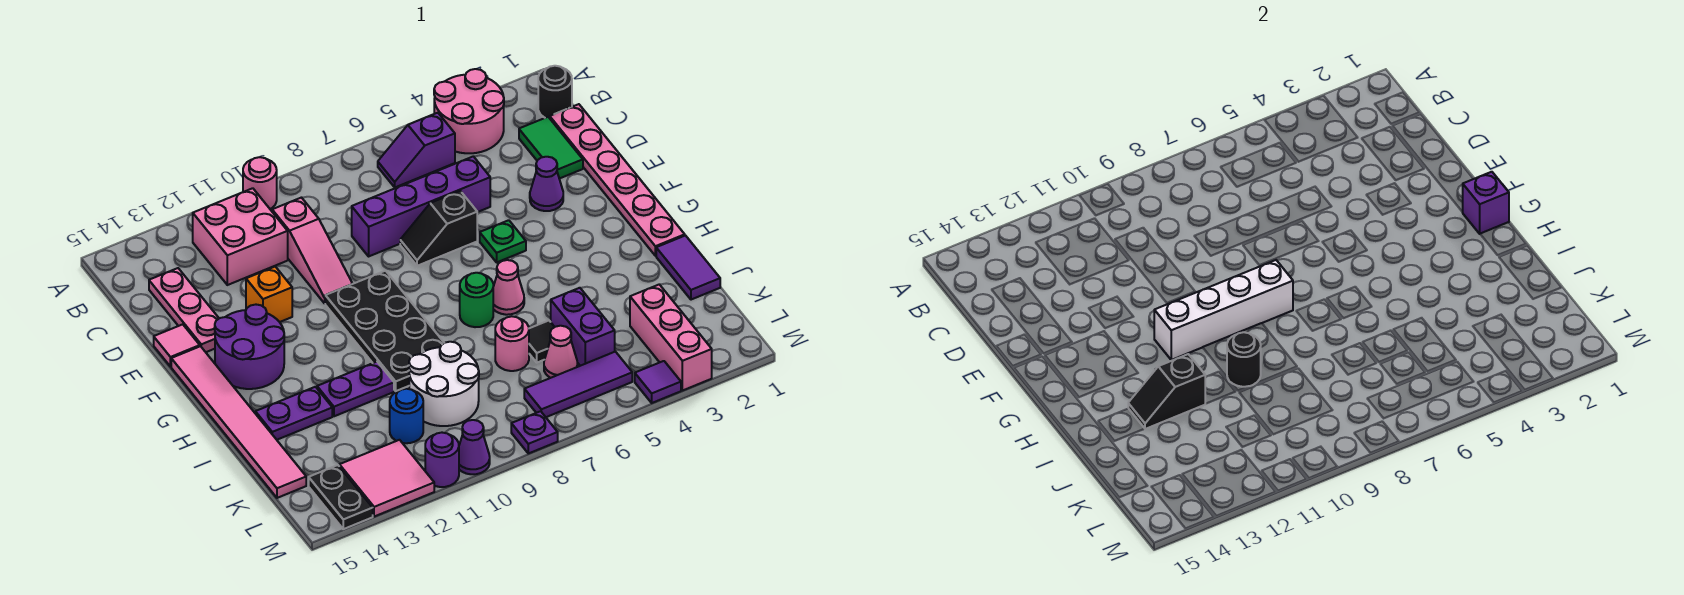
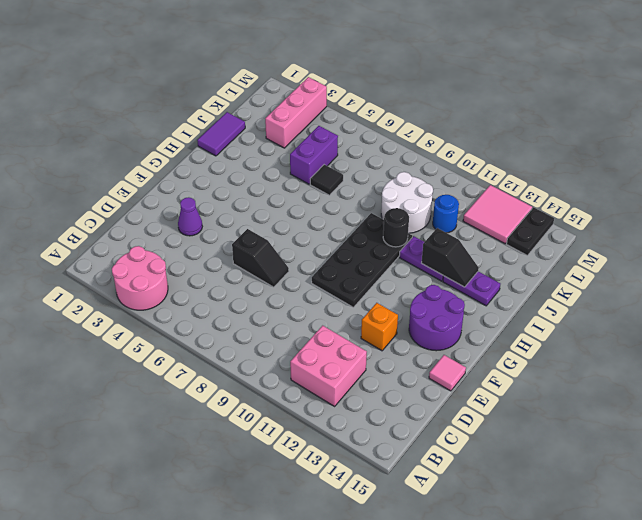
none -> pink 1x1 round brick [243,157,277,209]
none -> black 1x1 round brick [538,66,572,118]
none -> purple 1x2 slope [378,113,455,187]
none -> pink 1x6 plate [550,104,685,256]

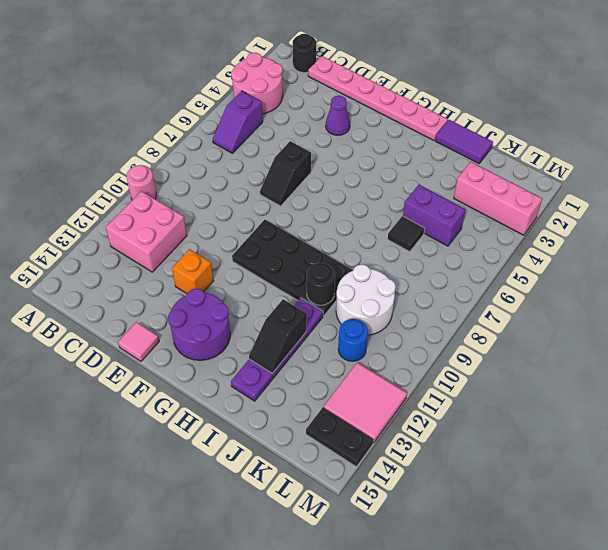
none -> green 1x2 tile [519,117,583,179]
none -> pink 1x3 slope [272,198,352,303]
none -> pink 1x3 plate [149,268,219,352]
none -> purple 1x4 brick [352,156,490,256]

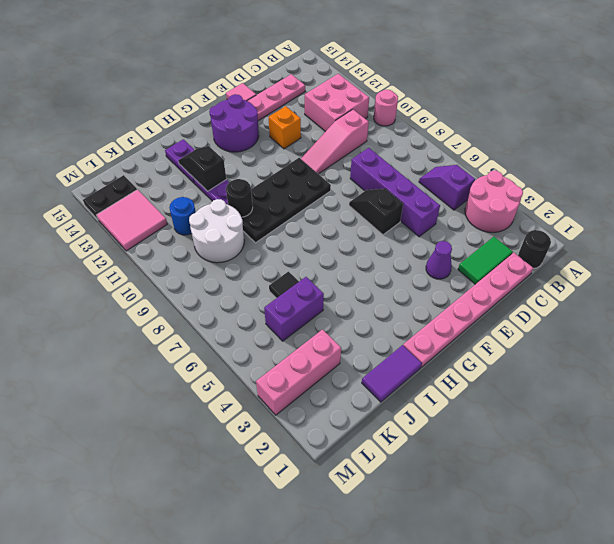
none -> green 1x1 plate [480,220,526,262]
none -> pink 1x6 tile [171,346,306,498]
none -> pink 1x1 cone [493,260,524,315]
none -> green 1x1 round brick [460,273,493,327]

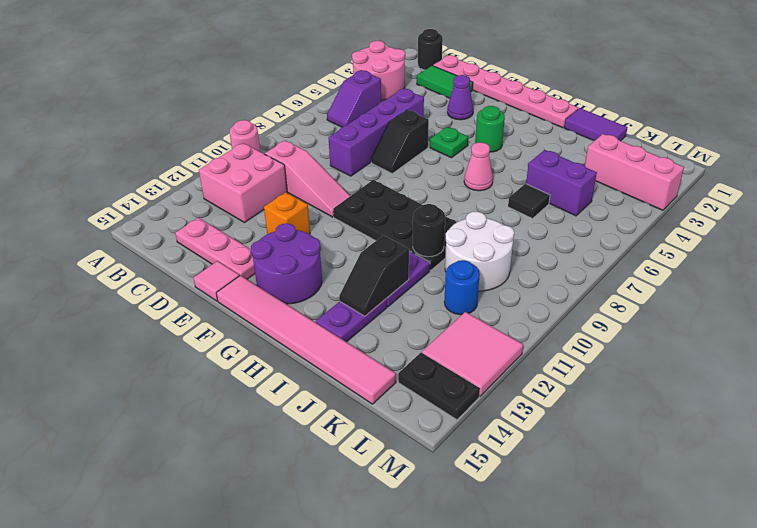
green 1x1 round brick [475,106,505,152] -> green 1x1 round brick moved to [460,273,493,327]
none -> pink 1x1 round brick [495,316,529,371]
none -> pink 1x1 cone [544,326,578,378]
none -> purple 1x3 tile [524,352,632,417]
none -> purple 1x1 tile [635,361,681,403]

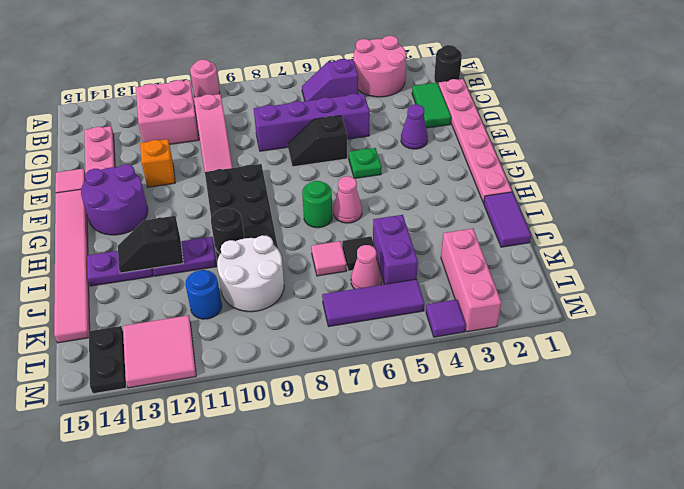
pink 1x1 tile [311,241,347,276] -> pink 1x1 round brick [495,316,529,371]
none -> purple 1x1 plate [511,411,558,453]
none -> purple 1x1 cone [459,420,490,474]
none -> purple 1x1 round brick [425,433,459,487]
none -> purple 1x1 brick [1463,172,1509,234]

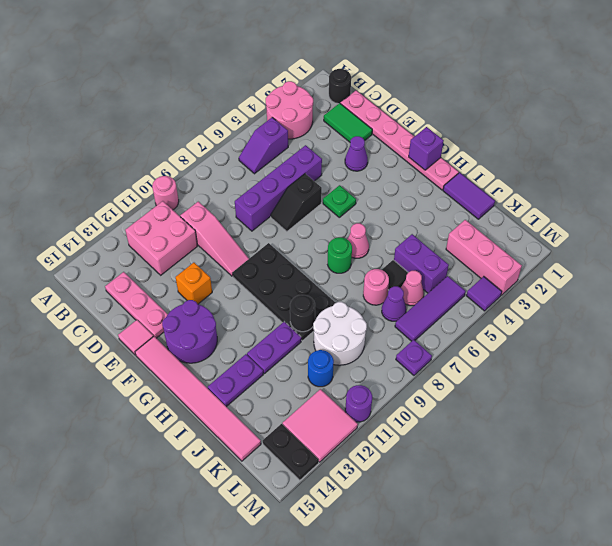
purple 1x1 cone [382,286,406,321] -> purple 1x1 cone moved to [459,420,490,474]
none -> white 1x4 brick [1154,260,1293,360]
none -> black 1x2 slope [1128,354,1205,429]

